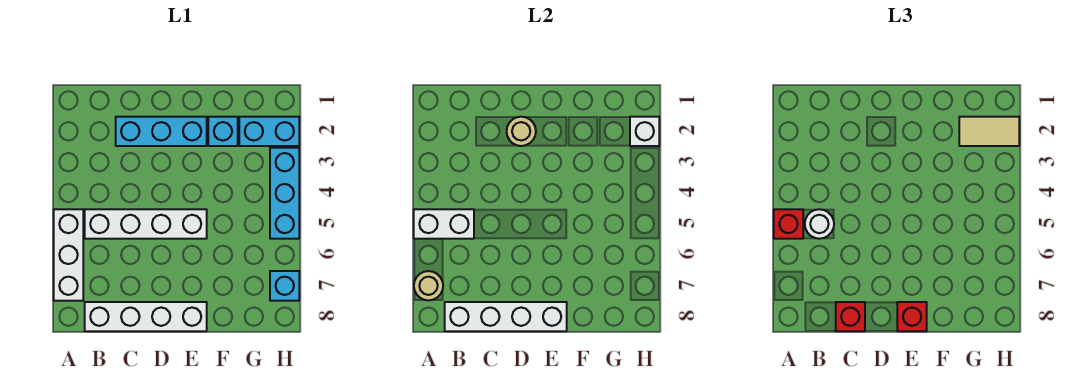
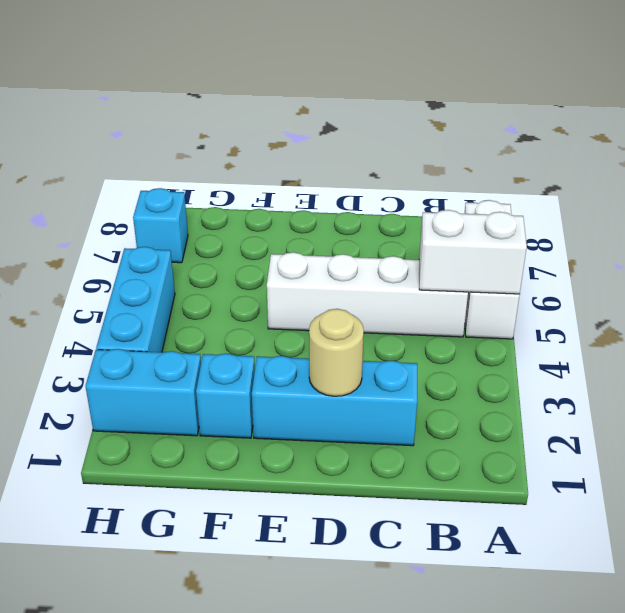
none -> white 1x4 brick [85,302,207,331]
none -> tan 1x1 round brick [414,271,443,300]
none -> white 1x4 brick [445,302,567,331]

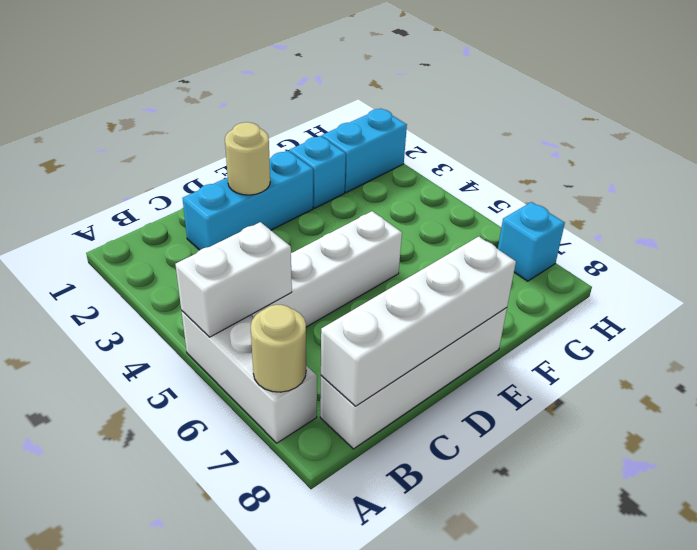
none -> cyan 1x3 brick [270,148,299,239]
none -> white 1x1 brick [630,117,659,146]
none -> red 1x1 brick [774,209,803,239]

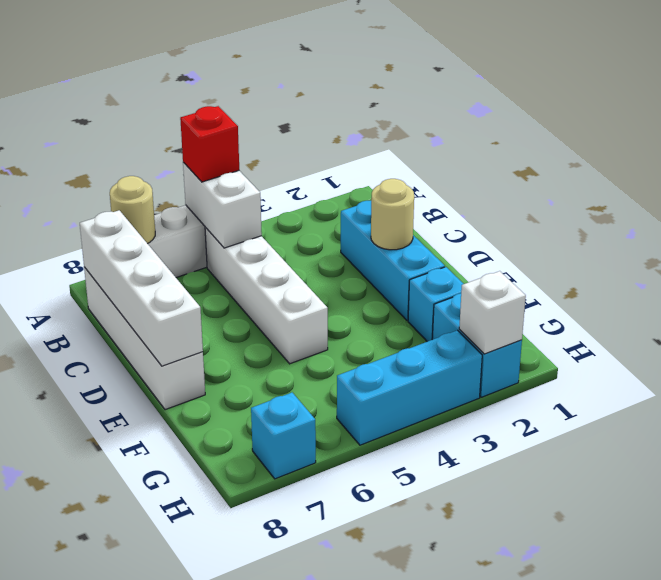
none -> white 1x1 round brick [805,209,834,239]
none -> red 1x1 brick [836,302,865,331]
none -> red 1x1 brick [897,302,927,331]

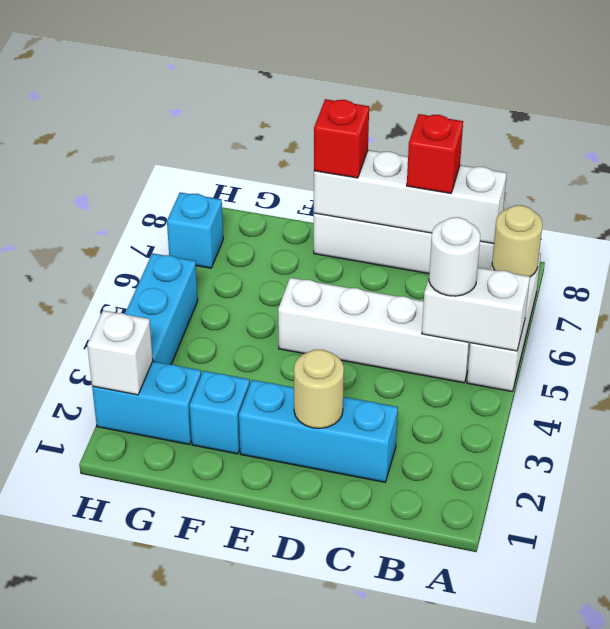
none -> red 1x1 brick [774,209,803,239]
none -> tan 1x2 tile [959,117,1019,146]

